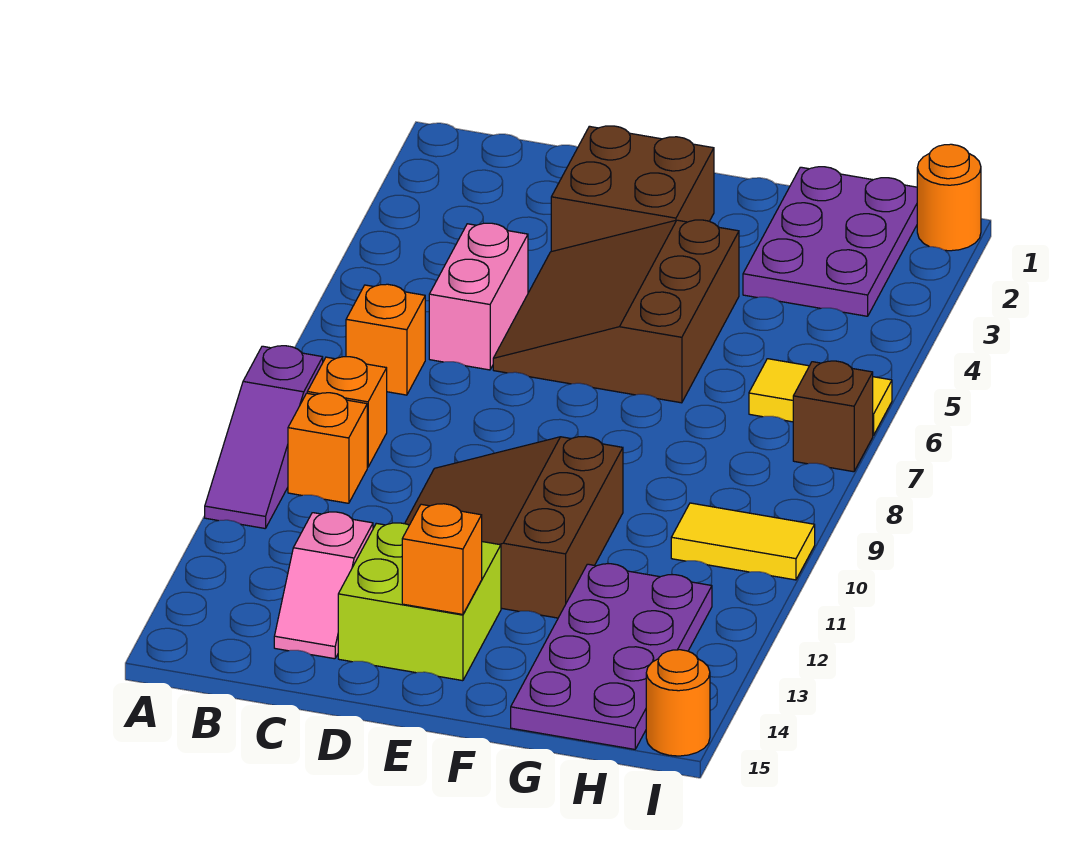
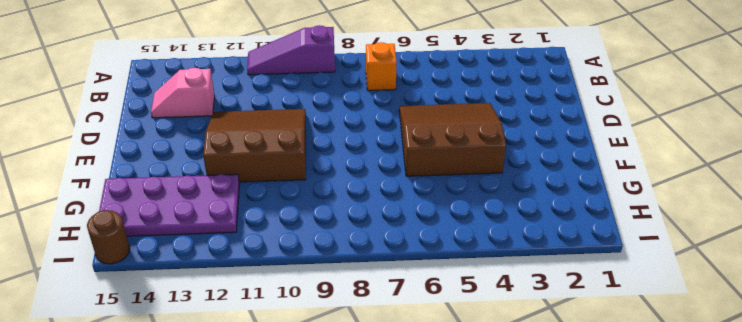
brown 1x1 round brick [87,210,129,264] -> orange 1x1 round brick [646,650,710,756]
none -> orange 1x1 brick [307,357,387,467]
none -> orange 1x1 brick [288,393,367,503]
none -> pink 1x2 brick [429,223,528,370]

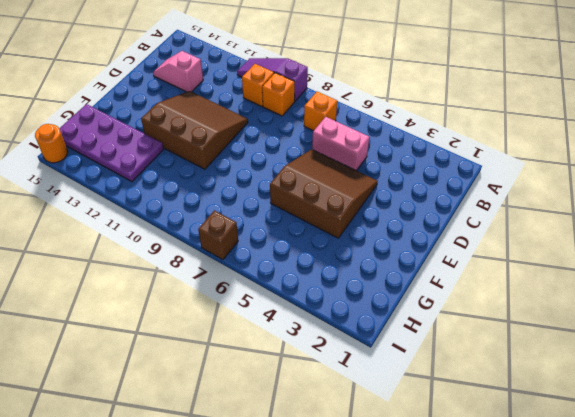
none -> brown 2x2 brick [551,126,714,252]
none -> lime 2x2 brick [338,523,501,681]
none -> purple 2x3 plate [743,167,917,316]

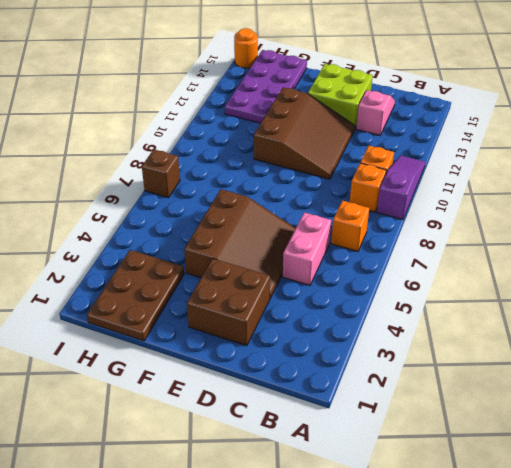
brown 2x3 plate [87,250,184,341] -> purple 2x3 plate [743,167,917,316]
none -> yellow 1x2 tile [749,359,892,436]
none -> yellow 1x2 tile [671,503,815,580]
none -> orange 1x1 round brick [917,144,981,251]

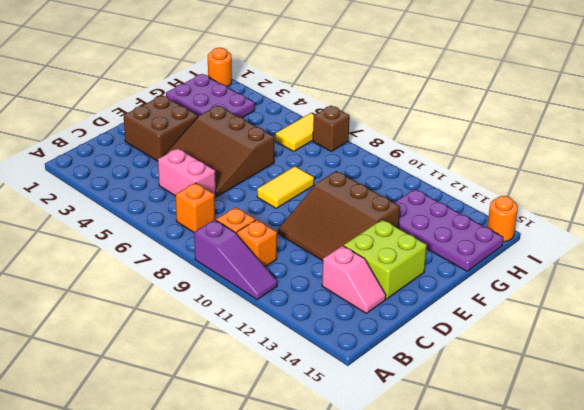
yellow 1x2 tile [257,166,314,208] -> yellow 1x2 tile moved to [671,503,815,580]
none -> orange 1x1 brick [402,504,482,614]

